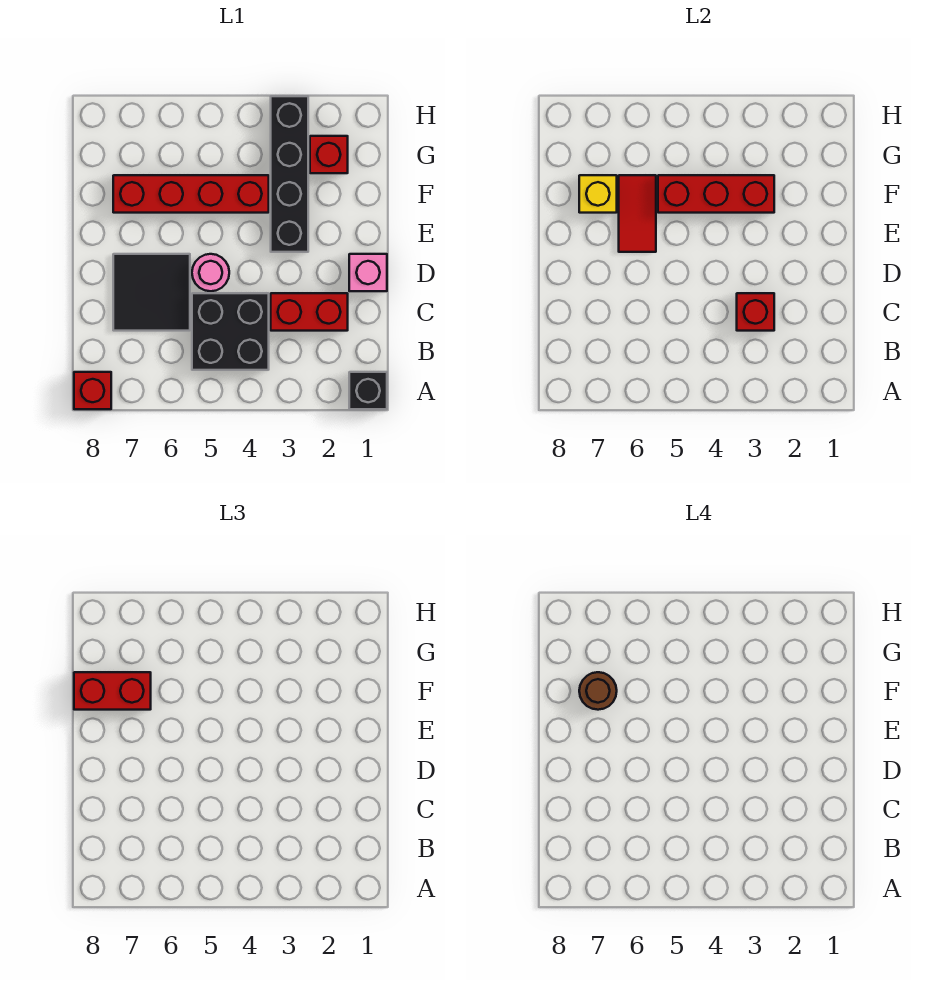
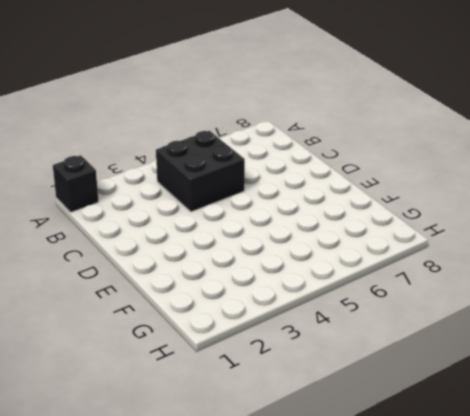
none -> red 1x1 brick [74,372,111,409]
none -> red 1x2 brick [271,293,348,331]
none -> black 2x2 tile [113,254,190,331]

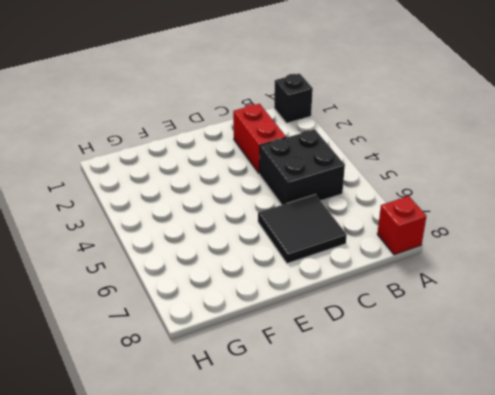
none -> pink 1x1 brick [349,254,387,291]
none -> pink 1x1 round brick [192,254,229,291]
none -> black 1x4 brick [271,96,308,252]

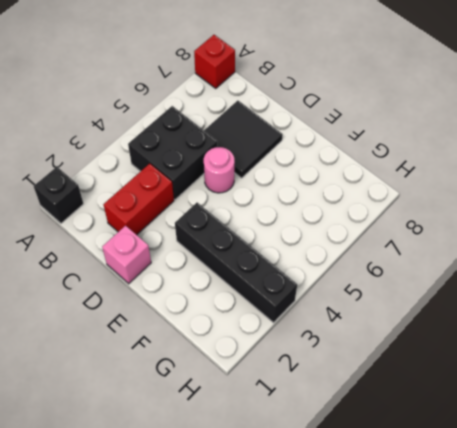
none -> red 1x4 brick [113,175,269,213]
none -> red 1x1 brick [310,136,348,173]
none -> red 1x1 brick [737,293,774,331]

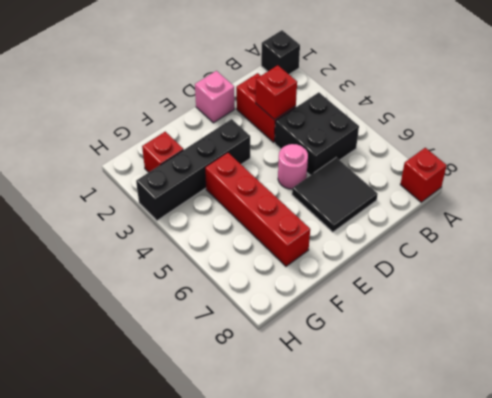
none -> red 1x2 tile [619,175,656,252]
none -> red 1x3 brick [658,175,774,213]
none -> yellow 1x1 brick [579,175,617,213]

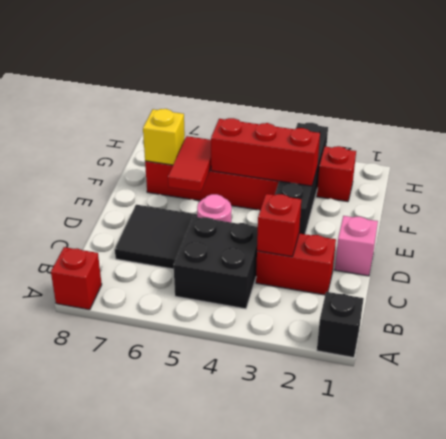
none -> red 1x2 brick [74,672,151,710]
none -> brown 1x1 round brick [579,672,617,710]

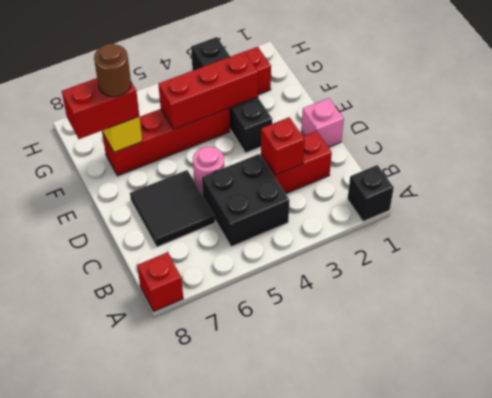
none -> red 1x2 tile [619,175,656,252]

